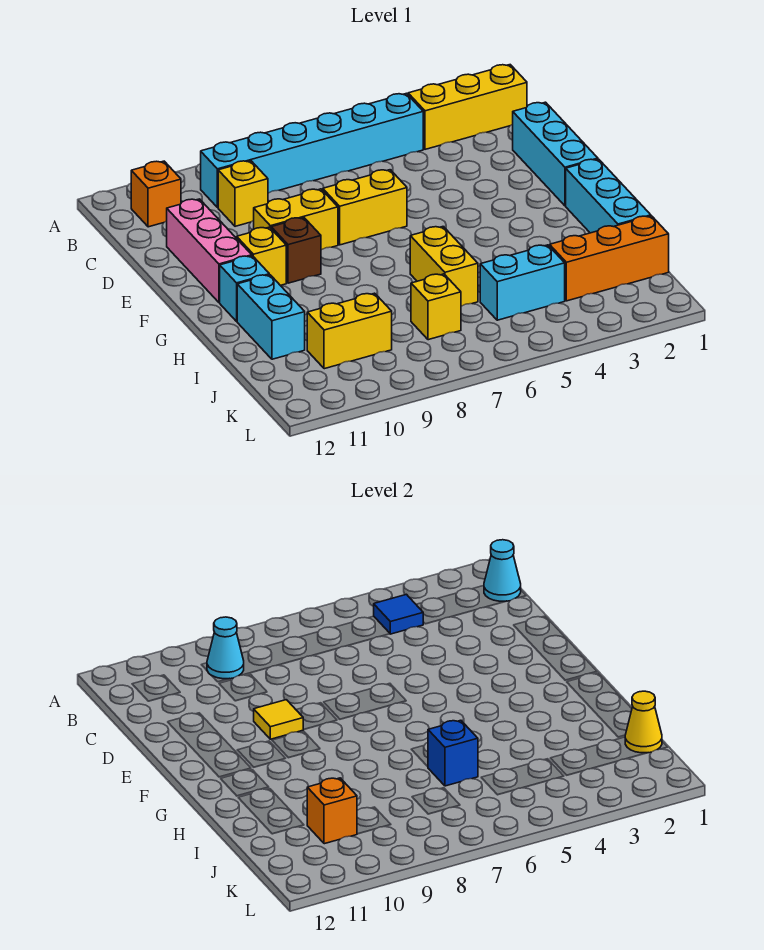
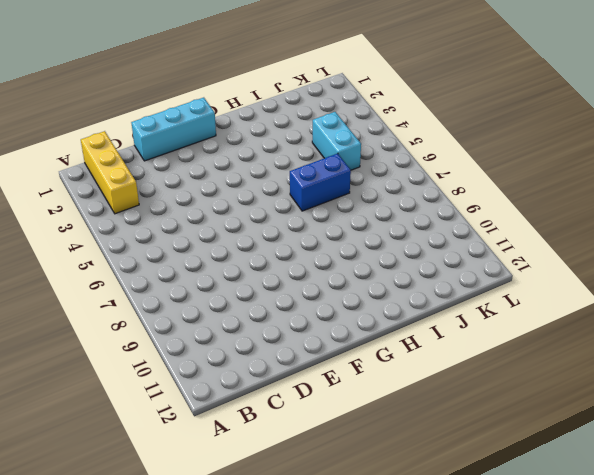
blue 1x2 brick [290,153,351,211] -> yellow 1x2 brick [410,227,478,306]
none -> cyan 1x6 brick [201,93,423,207]
none -> orange 1x1 brick [131,161,181,227]
none -> yellow 1x1 brick [218,161,268,226]

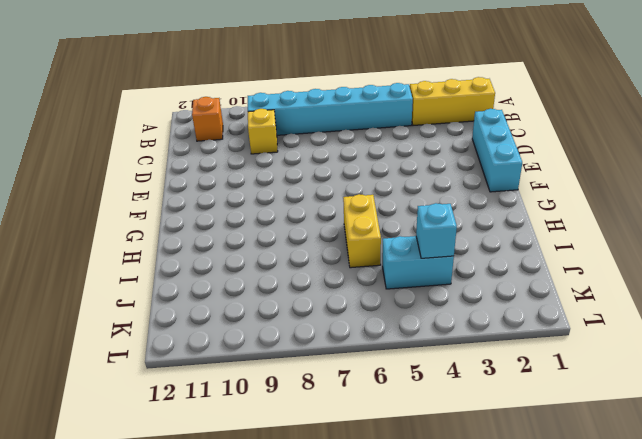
cyan 1x1 brick [416,203,457,258] -> cyan 1x1 brick moved to [220,256,269,321]
none -> pink 1x3 brick [167,199,252,303]
none -> yellow 1x2 brick [323,170,407,245]
none -> yellow 1x2 brick [254,189,338,250]

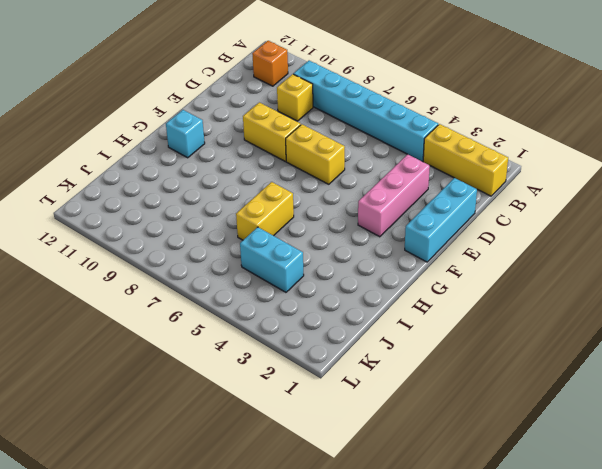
pink 1x3 brick [358,154,430,237] -> pink 1x3 brick moved to [167,199,252,303]
none -> brown 1x1 brick [271,218,321,283]
none -> yellow 1x1 brick [237,227,286,285]
none -> cyan 1x3 brick [566,159,651,233]

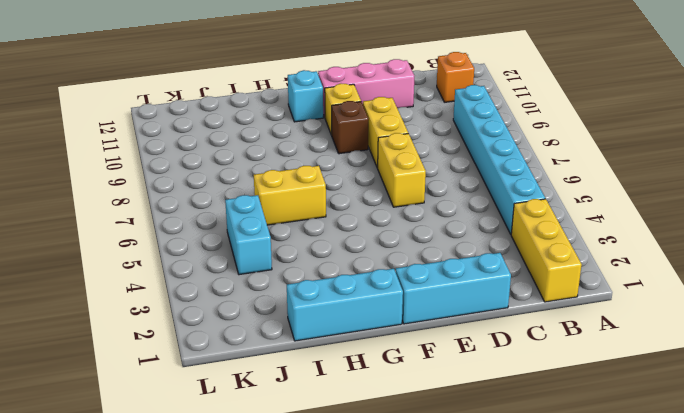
none -> yellow 1x1 brick [218,161,268,226]
none -> cyan 1x2 brick [237,275,305,359]
none -> orange 1x3 brick [550,216,669,301]

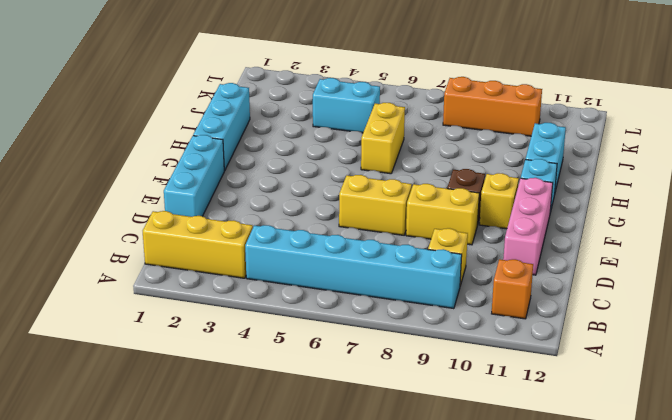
orange 1x3 brick [443,77,542,136] -> orange 1x3 brick moved to [550,216,669,301]
none -> yellow 1x1 brick [411,274,461,340]
none -> yellow 1x2 brick [307,293,392,369]
none -> cyan 1x1 cone [484,540,521,601]

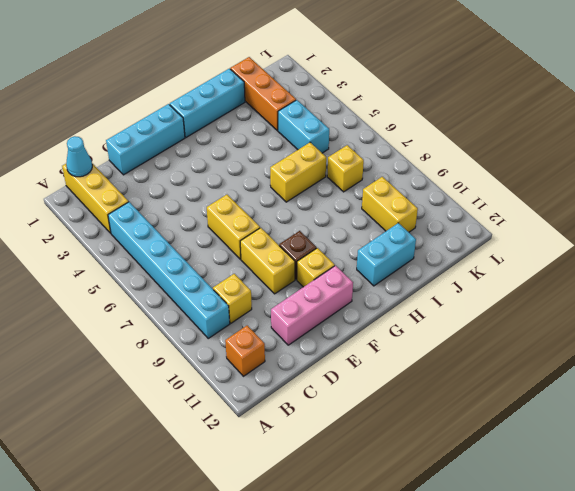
none -> cyan 1x1 brick [220,256,269,321]
none -> blue 1x1 tile [374,594,423,634]
none -> cyan 1x1 cone [207,617,244,679]

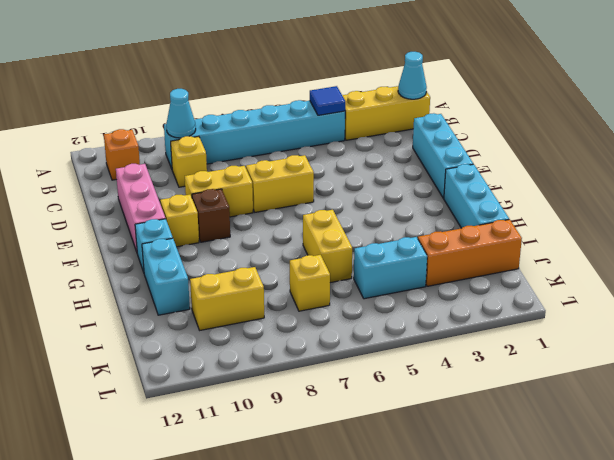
none -> yellow 1x1 tile [254,700,304,739]
none -> blue 1x1 brick [428,720,478,786]
none -> yellow 1x1 cone [625,691,662,753]

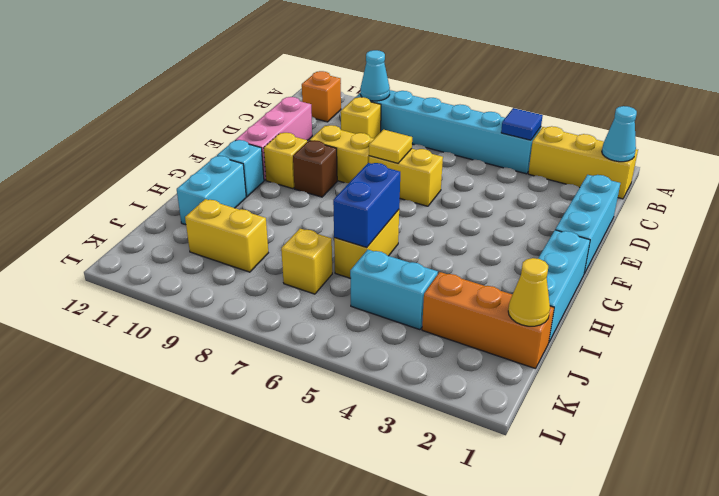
yellow 1x1 tile [369,130,412,163] -> yellow 1x1 tile moved to [254,700,304,739]
blue 1x2 brick [333,163,400,248] -> blue 1x1 brick [428,720,478,786]
none -> orange 1x1 brick [307,778,357,844]

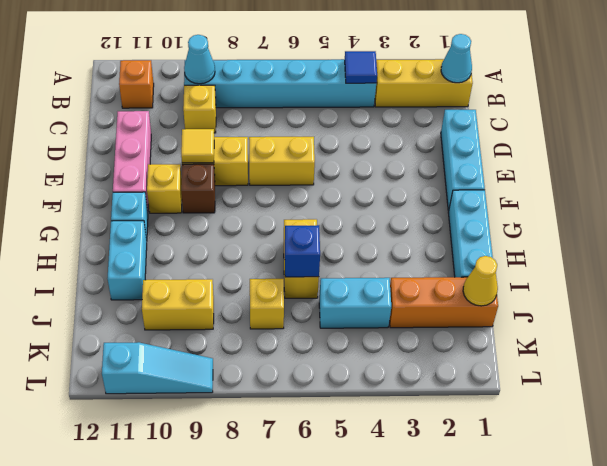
cyan 1x3 slope [102,342,213,394] -> none
none -> orange 1x1 brick [307,778,357,844]

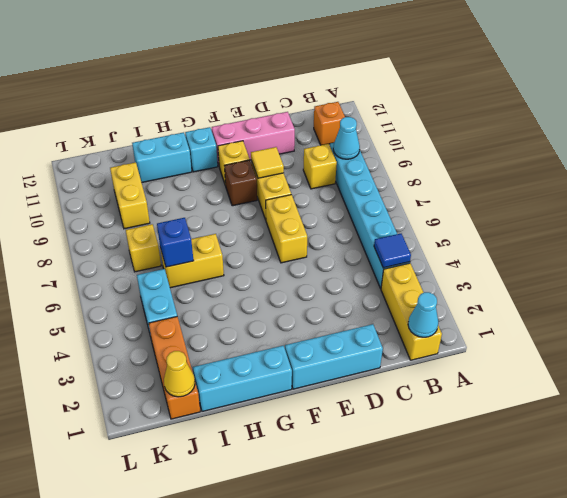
none -> orange 1x1 brick [307,778,357,844]

